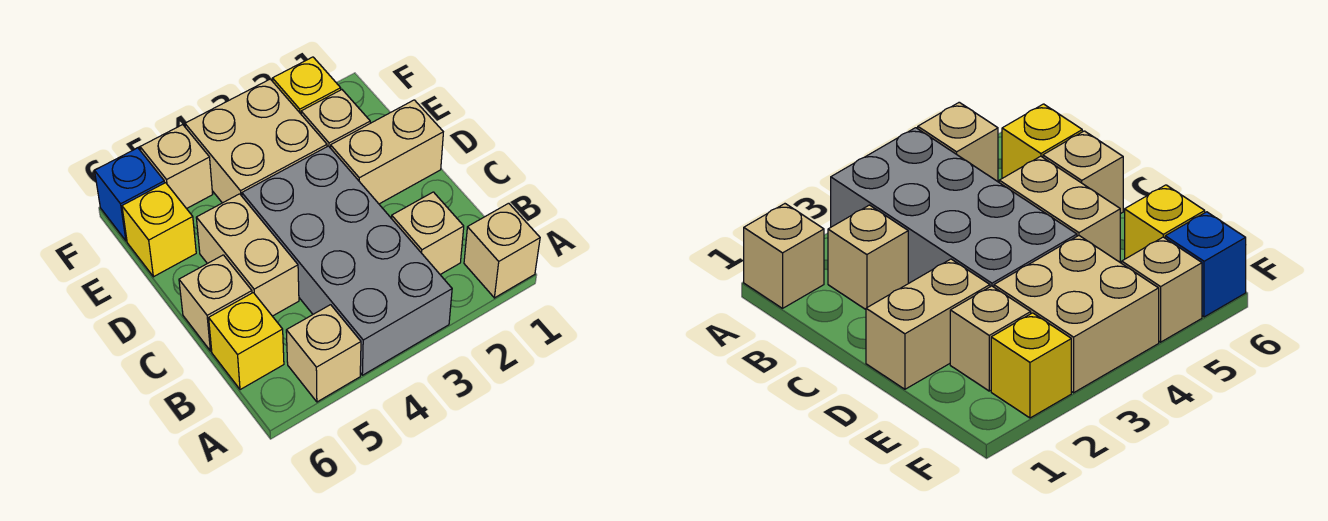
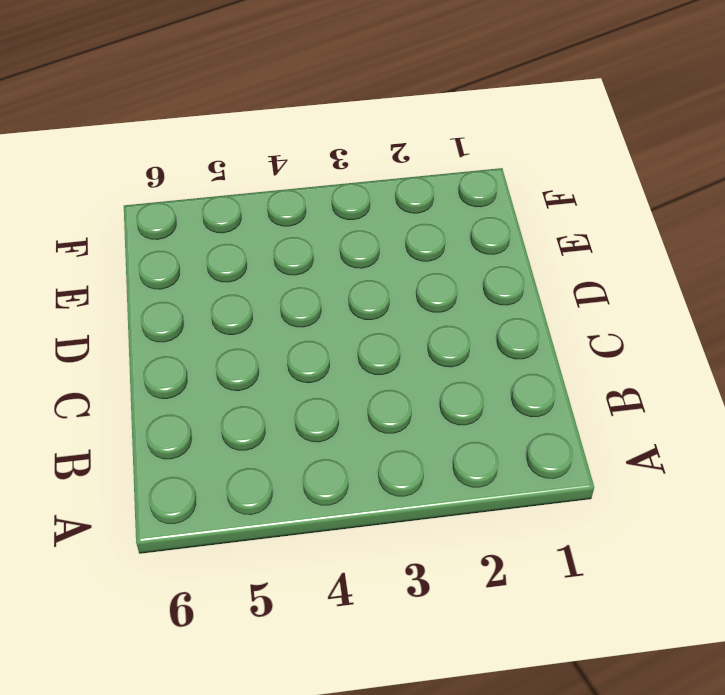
none -> tan 1x1 brick [464,203,540,298]
none -> grey 2x4 brick [242,146,452,375]
none -> tan 1x1 brick [286,305,361,402]

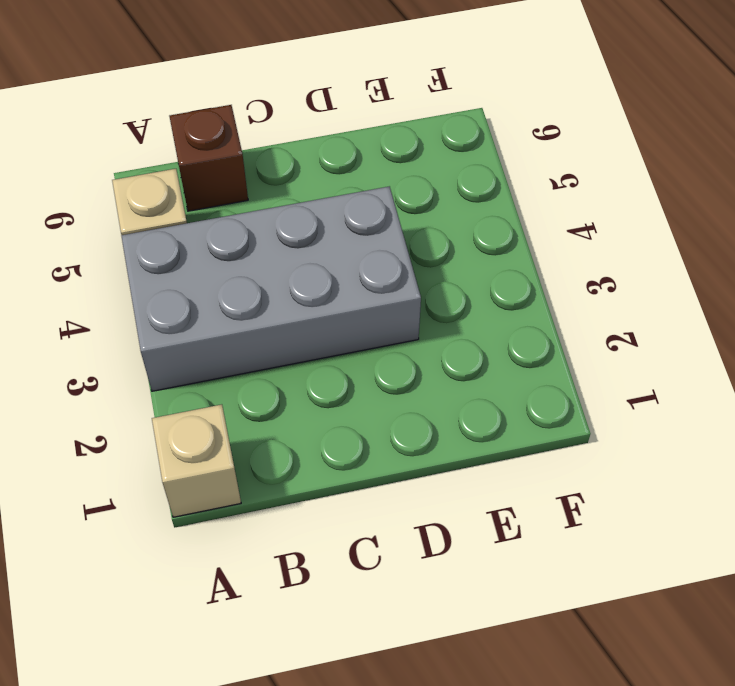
brown 1x1 brick [169,105,248,211] -> yellow 1x1 brick [209,293,284,390]
none -> tan 1x1 brick [392,192,464,274]
none -> tan 1x2 brick [196,194,299,316]
none -> tan 1x1 brick [179,255,252,351]

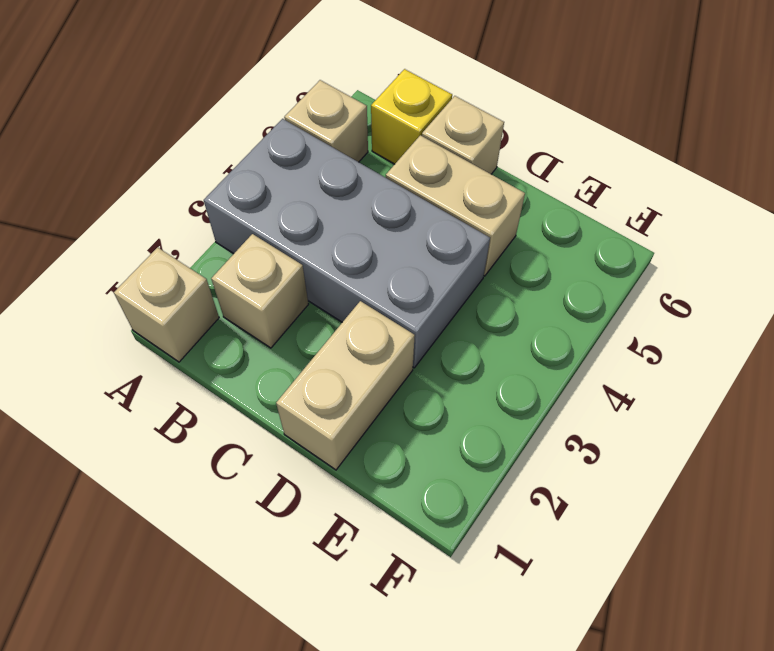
none -> tan 1x1 brick [301,90,370,148]
none -> tan 2x2 brick [185,79,327,203]
none -> yellow 1x1 brick [122,183,196,277]

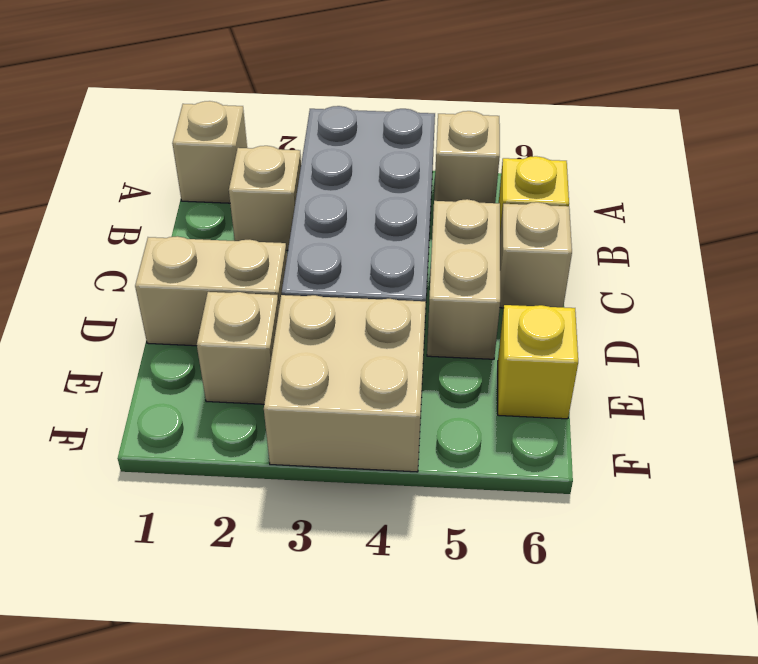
none -> yellow 1x1 brick [272,57,341,114]
none -> tan 1x1 brick [140,125,213,209]
none -> blue 1x1 brick [95,148,165,241]

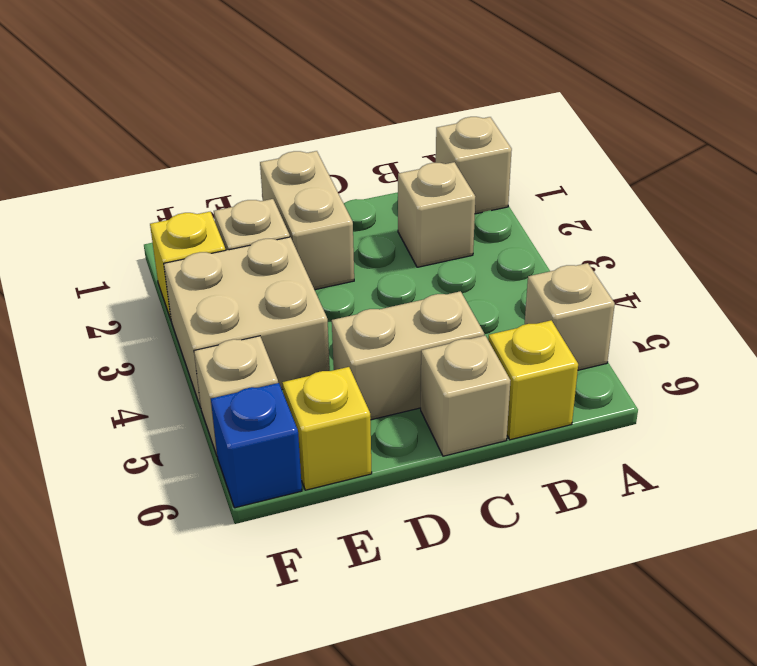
none -> grey 2x4 brick [242,146,452,375]

